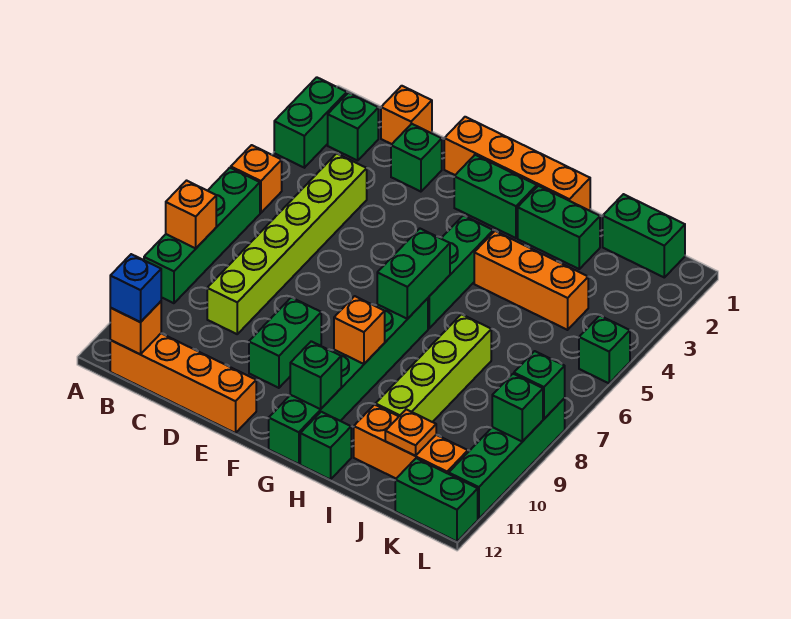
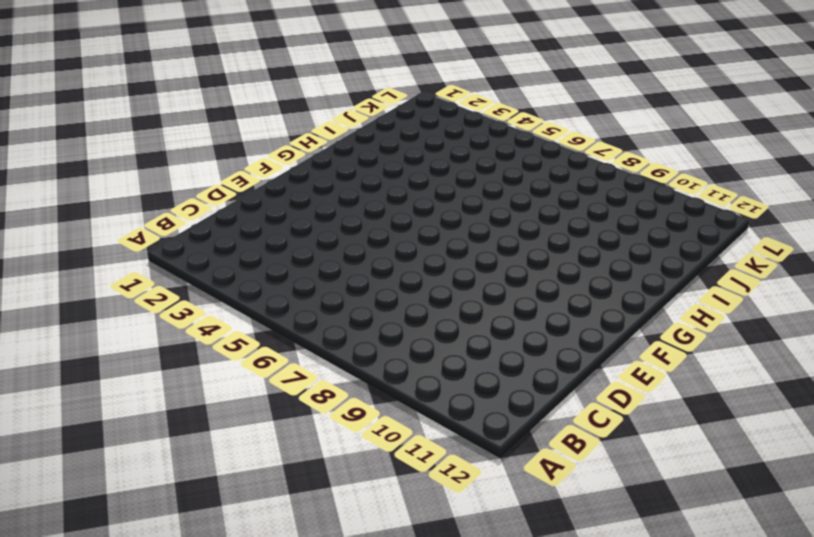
none -> green 1x2 brick [274,77,347,168]
none -> orange 1x1 brick [231,145,282,213]
none -> green 1x4 brick [144,168,260,303]
none -> green 1x1 brick [328,93,378,161]

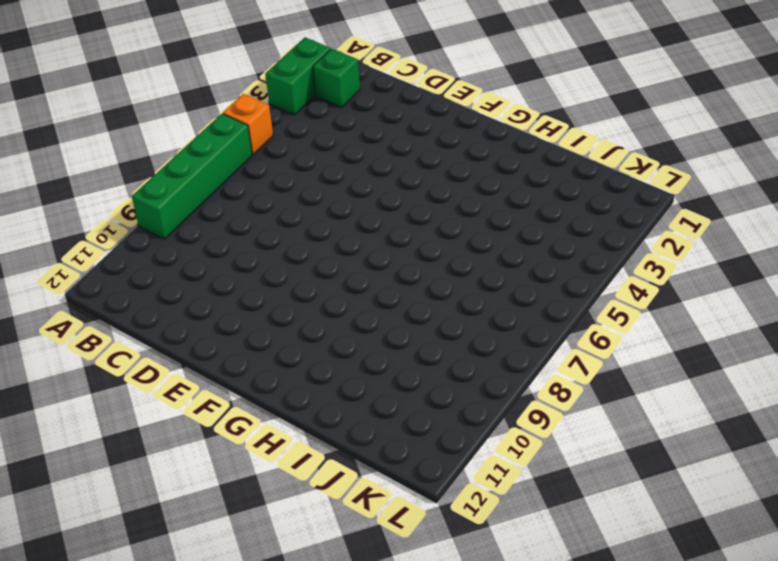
none -> orange 1x4 brick [110,333,256,433]
none -> orange 1x1 brick [381,86,432,144]
none -> lime 1x6 brick [207,153,367,334]
none -> green 1x1 brick [391,124,442,192]

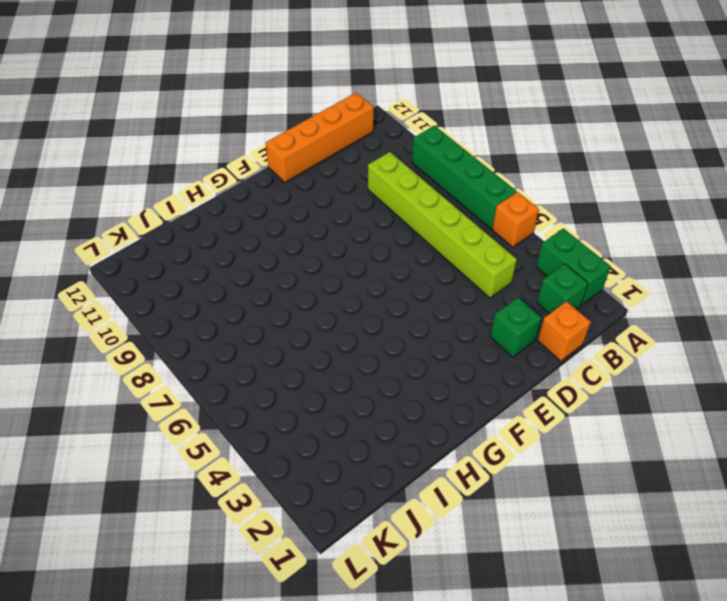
none -> orange 1x4 brick [444,117,590,210]
none -> green 1x2 brick [249,297,321,388]
none -> green 1x2 brick [454,155,537,238]
none -> green 1x3 brick [428,215,493,328]

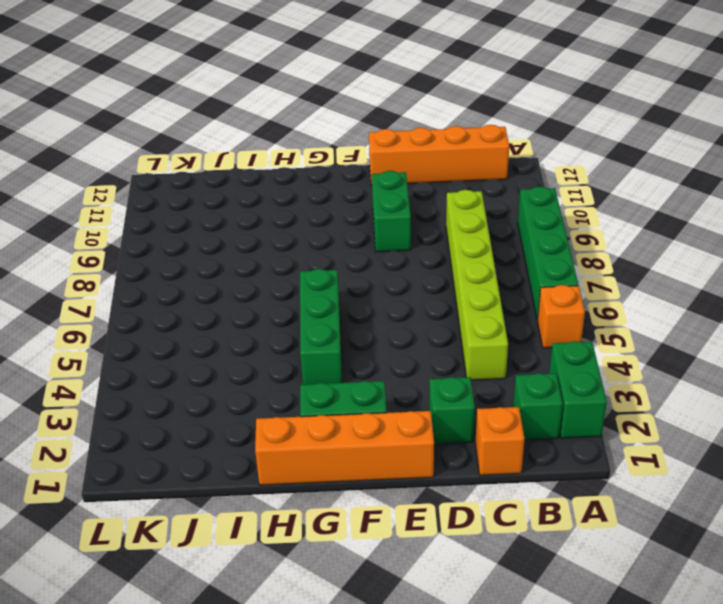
none -> green 1x6 brick [269,298,428,464]
none -> green 1x2 brick [518,186,600,269]
none -> orange 1x3 brick [474,231,588,330]
none -> green 1x1 brick [300,412,351,480]

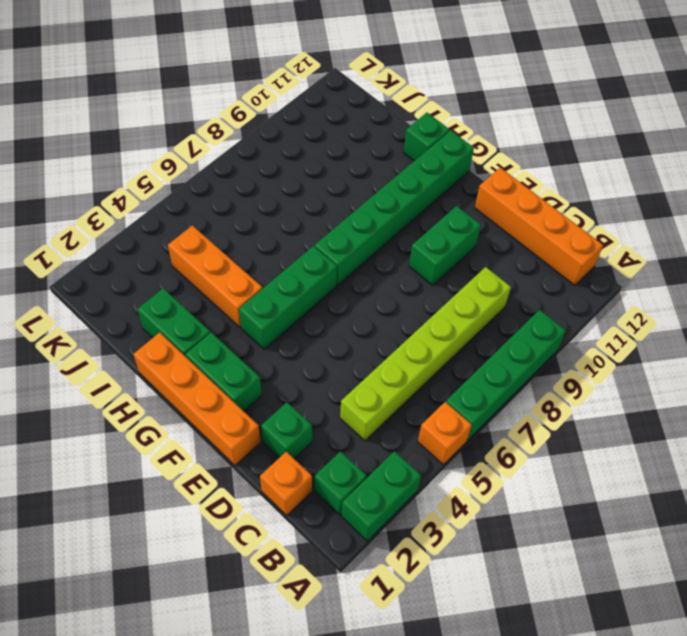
none -> lime 1x4 brick [375,314,491,422]
none -> orange 1x3 brick [354,405,468,478]
none -> green 1x2 brick [603,194,685,277]
none -> green 1x2 brick [395,458,478,541]

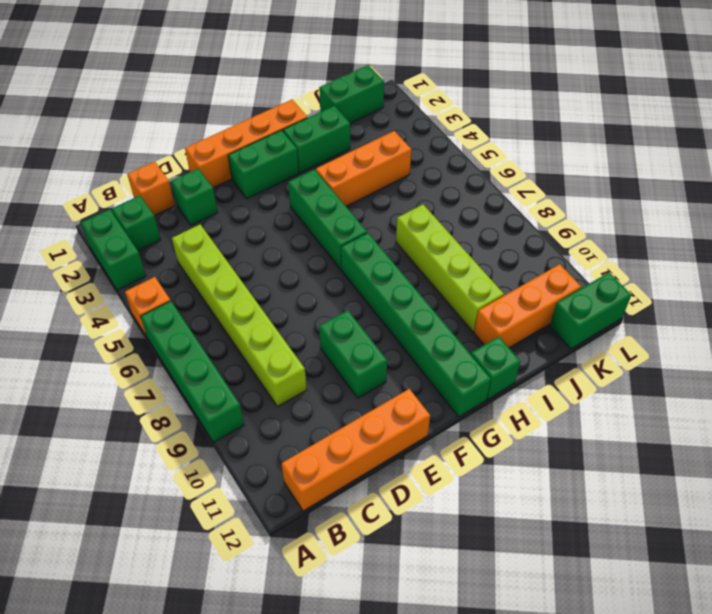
none -> green 1x1 brick [579,316,630,383]
none -> green 1x4 brick [449,398,565,519]
none -> orange 1x1 brick [166,181,216,248]
none -> orange 1x1 brick [110,301,161,354]

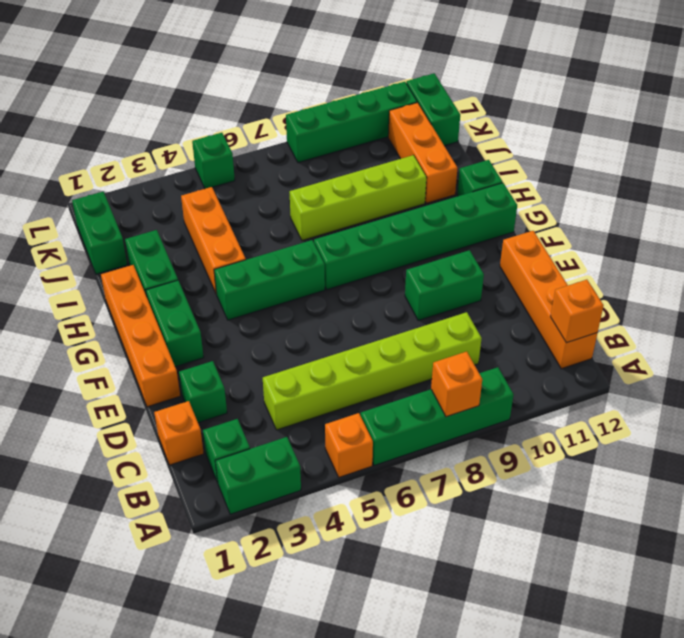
none -> green 1x2 brick [377,229,450,319]
none -> orange 1x1 brick [334,296,385,364]
none -> green 1x1 brick [290,341,341,409]
none -> orange 1x1 plate [385,409,436,456]

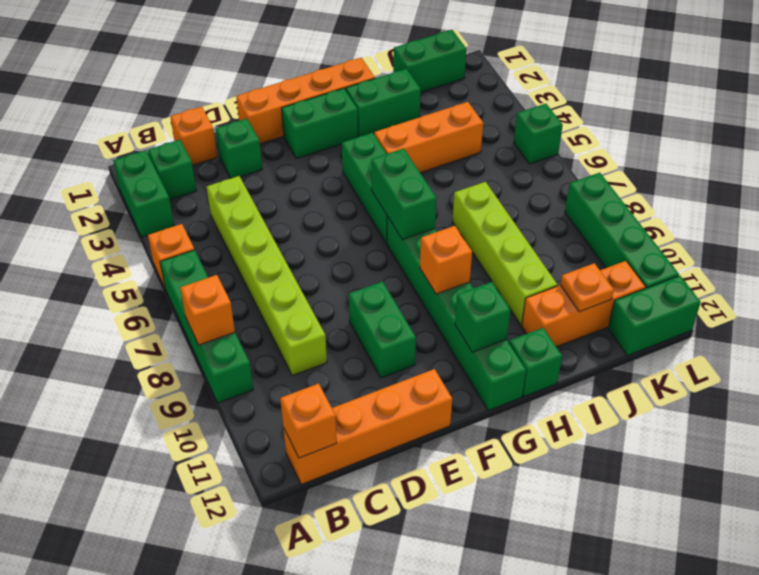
none -> green 1x1 brick [514,351,565,419]
none -> green 1x1 brick [492,374,543,442]
none -> blue 1x1 brick [110,254,161,322]

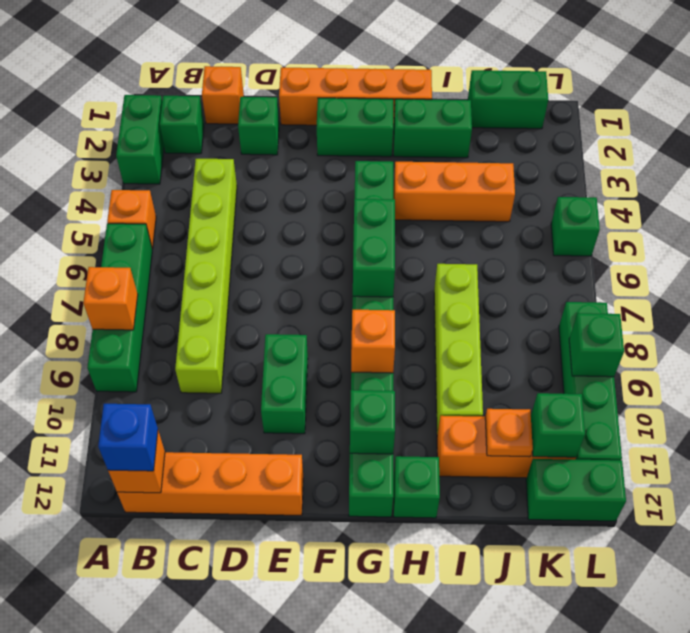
green 1x1 brick [531,393,585,457] -> green 1x1 brick moved to [514,351,565,419]

